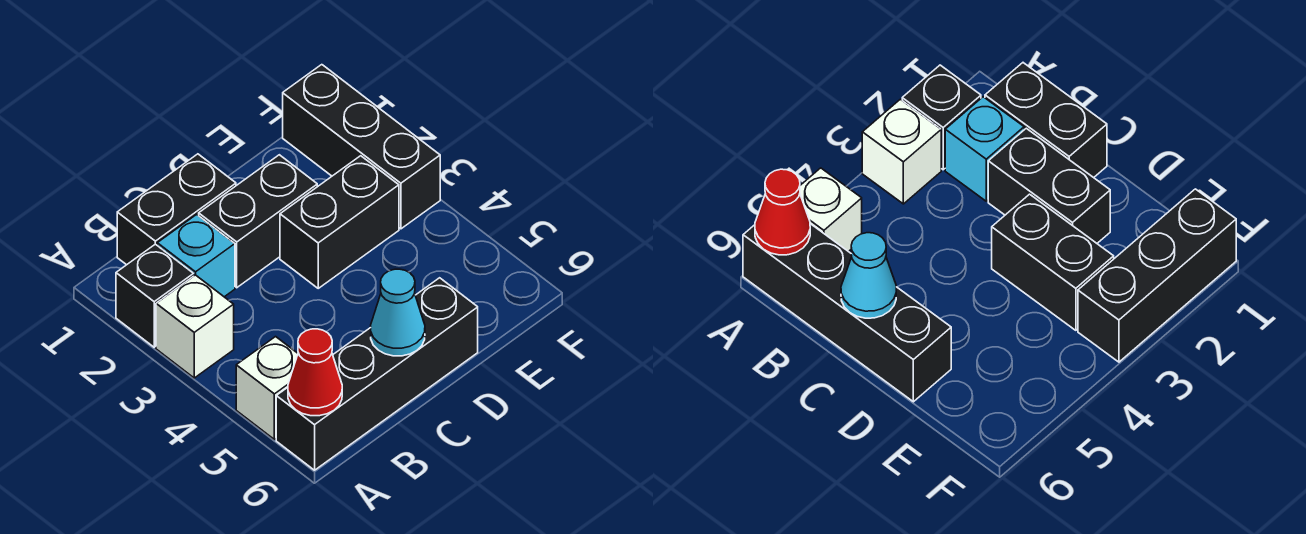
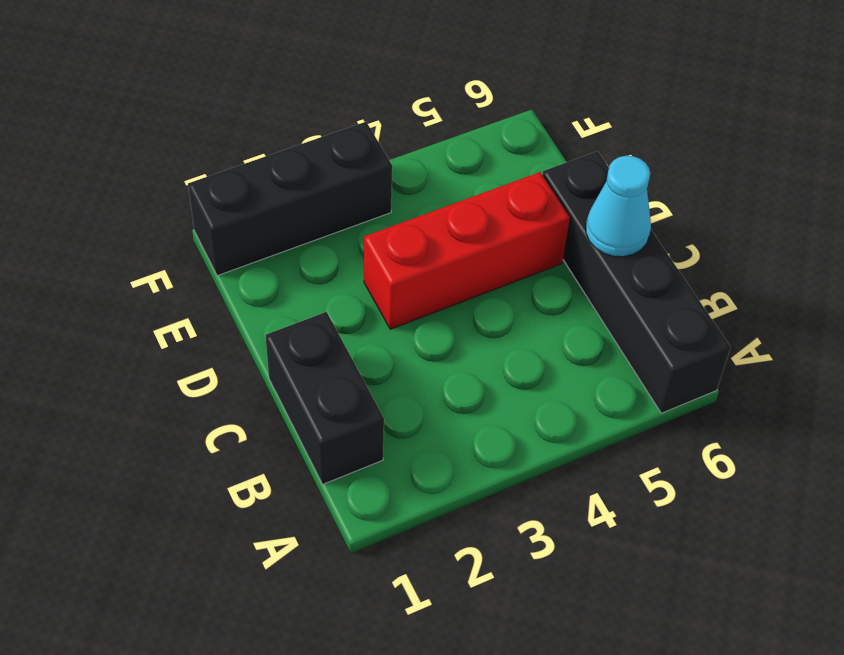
red 1x3 brick [364,172,570,329] -> black 1x2 brick [280,156,399,288]
none -> black 1x1 brick [116,244,194,347]
none -> white 1x1 brick [156,275,234,378]

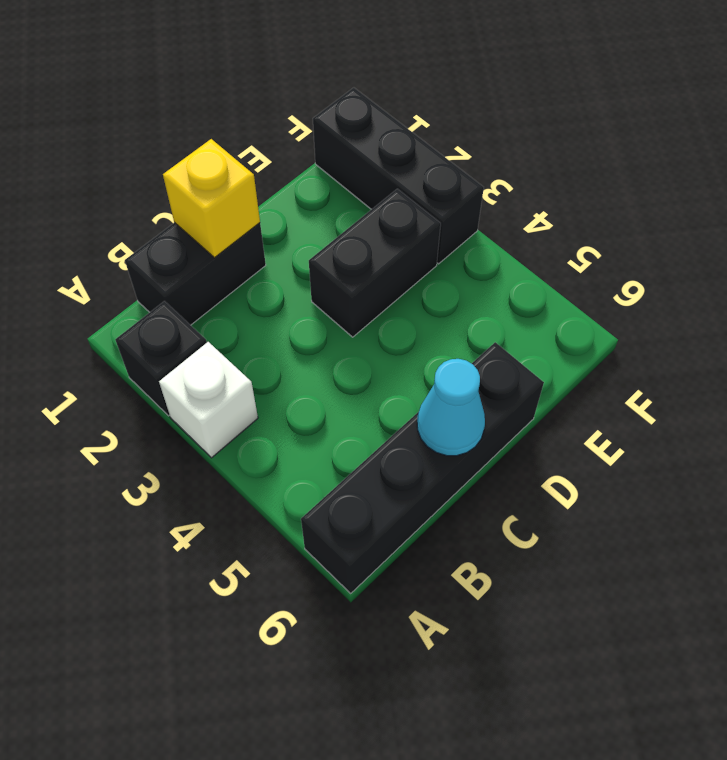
yellow 1x1 brick [163,139,260,258] -> none
none -> white 1x1 brick [236,337,298,439]
none -> cyan 1x1 brick [157,214,235,297]

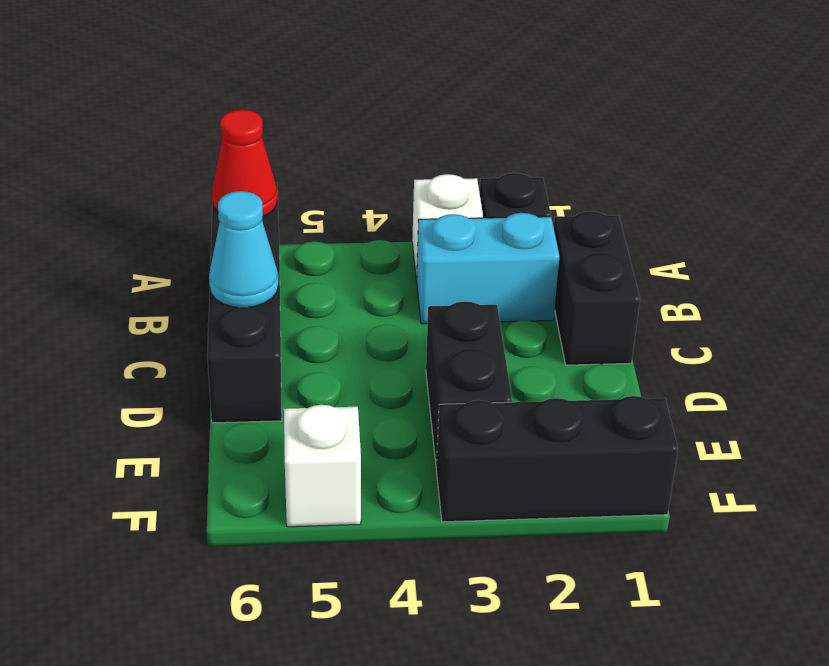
cyan 1x2 brick [417,213,559,324] -> cyan 1x1 brick [157,214,235,297]
white 1x1 brick [284,405,361,527] -> white 1x1 brick moved to [236,337,298,439]
none -> black 1x2 brick [199,155,317,288]

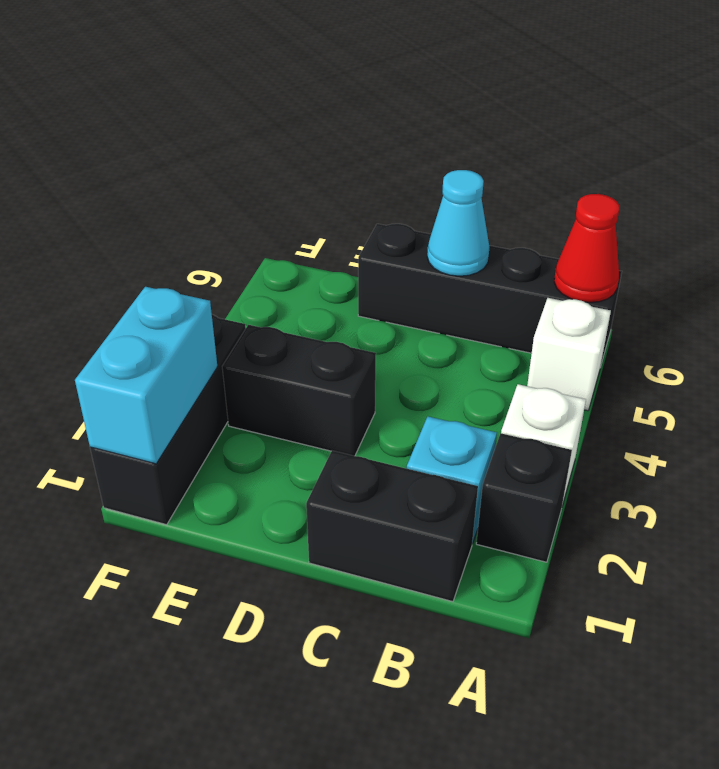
cyan 1x2 brick [75,287,217,464] -> none
none -> black 1x2 brick [199,155,317,288]

